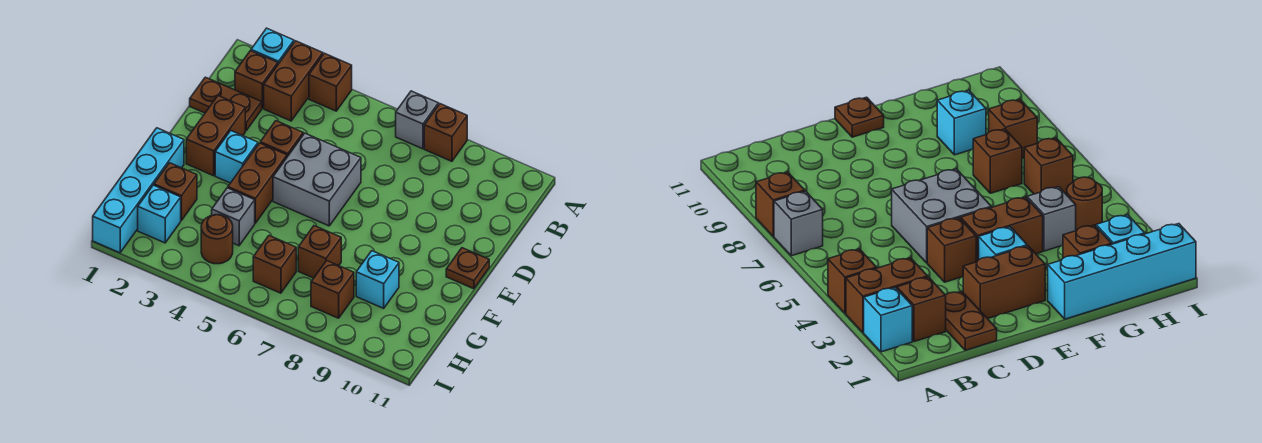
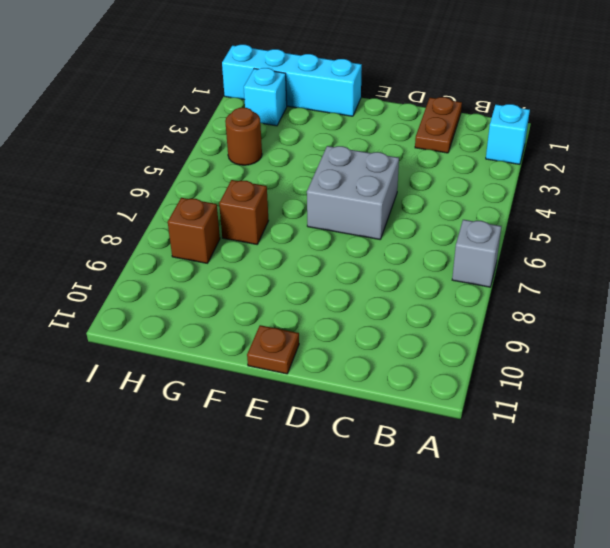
none -> brown 1x2 brick [264,41,323,121]
none -> brown 1x1 brick [309,53,352,111]
none -> brown 1x1 brick [424,104,467,161]

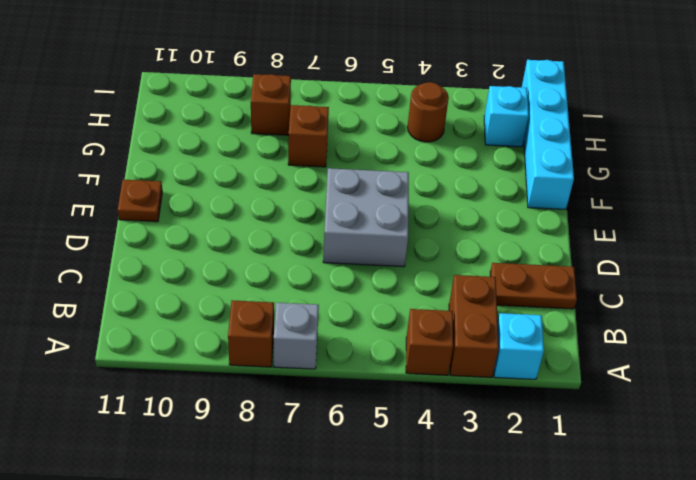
none -> brown 1x1 brick [235,51,278,108]
none -> brown 1x2 brick [186,96,245,176]
none -> brown 1x1 brick [260,121,303,157]

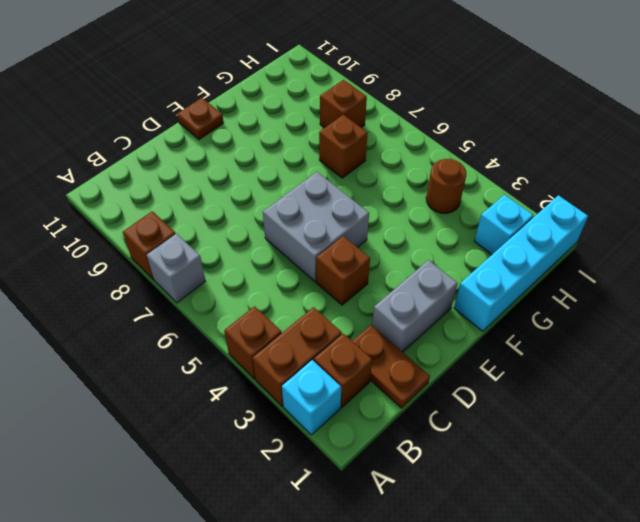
grey 1x2 brick [372,260,457,352] -> brown 1x2 brick [186,96,245,176]
none -> cyan 1x1 brick [215,131,258,183]
none -> brown 1x2 brick [228,143,287,223]
none -> brown 1x1 brick [154,163,197,220]

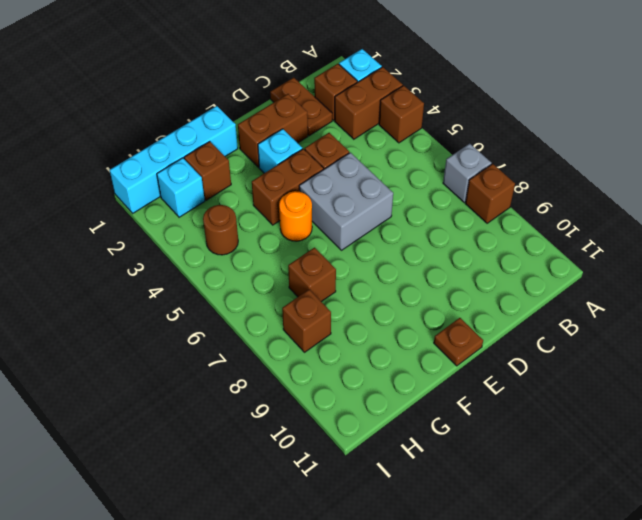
orange 1x1 round brick [279,191,312,241] -> none
none -> grey 1x1 brick [212,188,255,246]
none -> cyan 1x1 brick [356,251,399,308]
none -> brown 1x1 brick [253,236,296,293]

